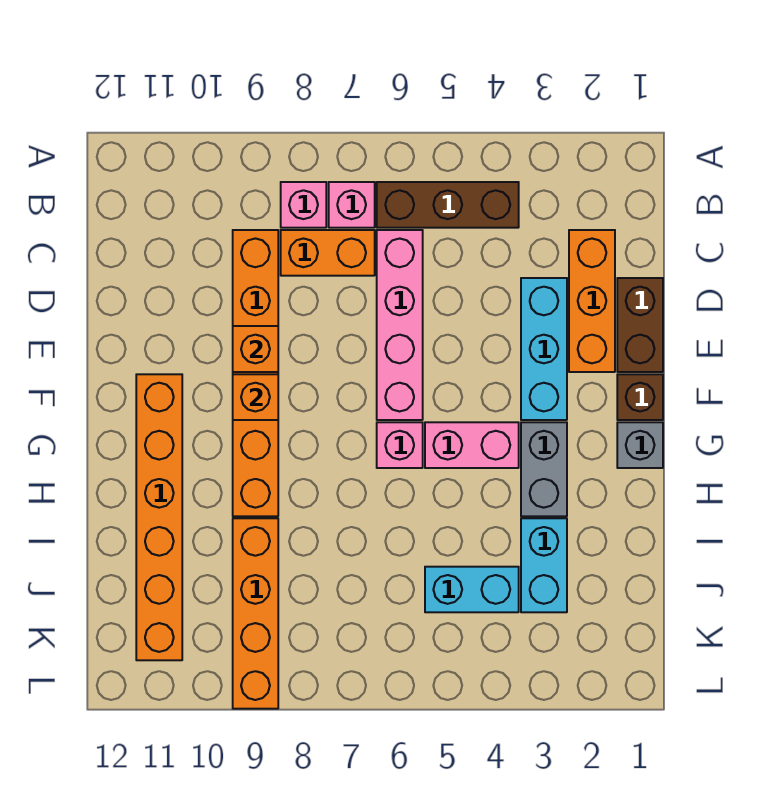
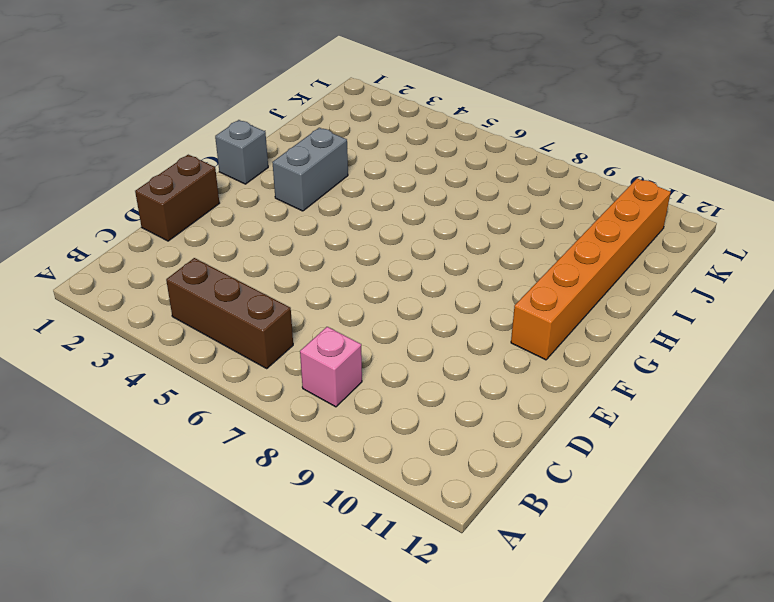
none -> pink 1x1 brick [329,182,375,228]
none -> orange 1x3 brick [569,230,615,372]
none -> pink 1x4 brick [377,230,423,420]

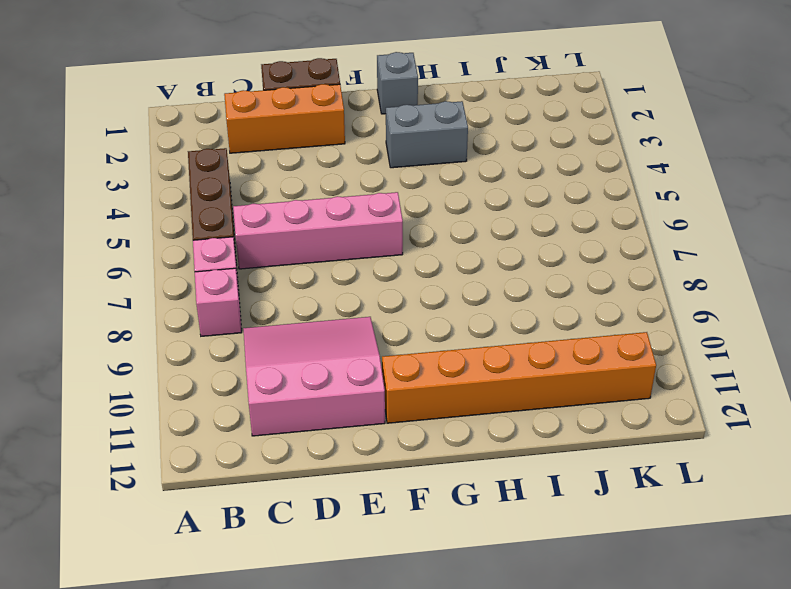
pink 3x3 slope [243,317,385,436] -> orange 1x6 brick [233,230,278,516]
none -> orange 1x2 brick [281,230,375,276]
none -> cyan 1x3 brick [521,278,567,420]
none -> brown 1x1 brick [617,374,663,420]

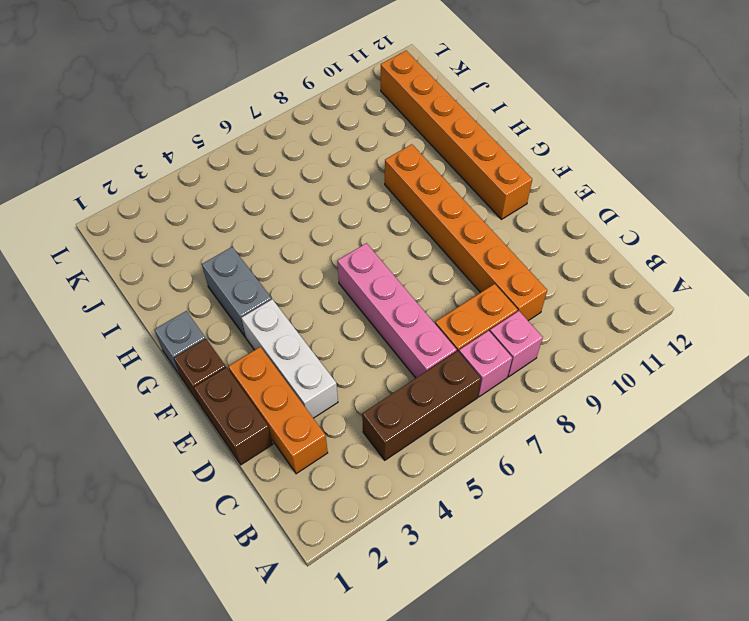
white 1x3 brick [241,299,338,418] -> cyan 1x3 brick [521,278,567,420]
none -> pink 1x2 brick [425,422,519,468]
none -> pink 1x1 brick [377,422,423,468]
none -> cyan 1x2 brick [521,518,567,612]

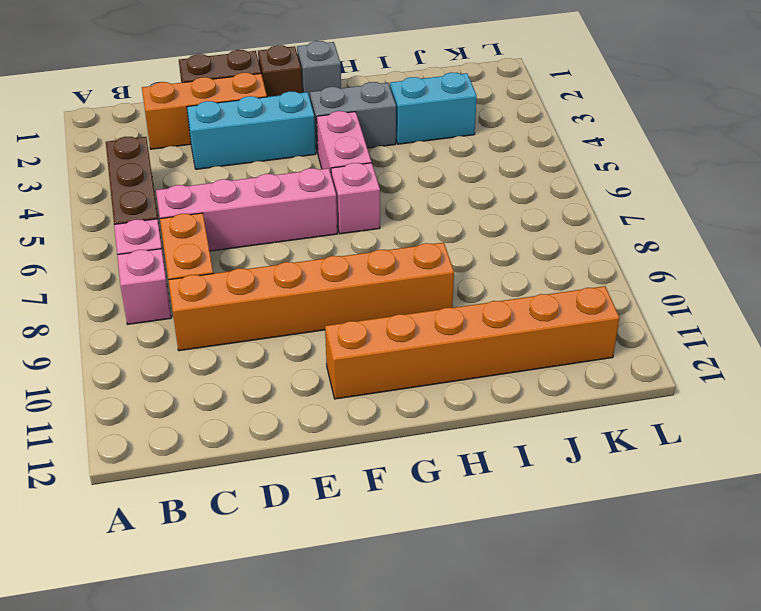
none -> orange 1x4 brick [233,518,278,709]
none -> cyan 1x2 brick [425,567,519,612]
none -> orange 1x1 brick [233,326,278,372]

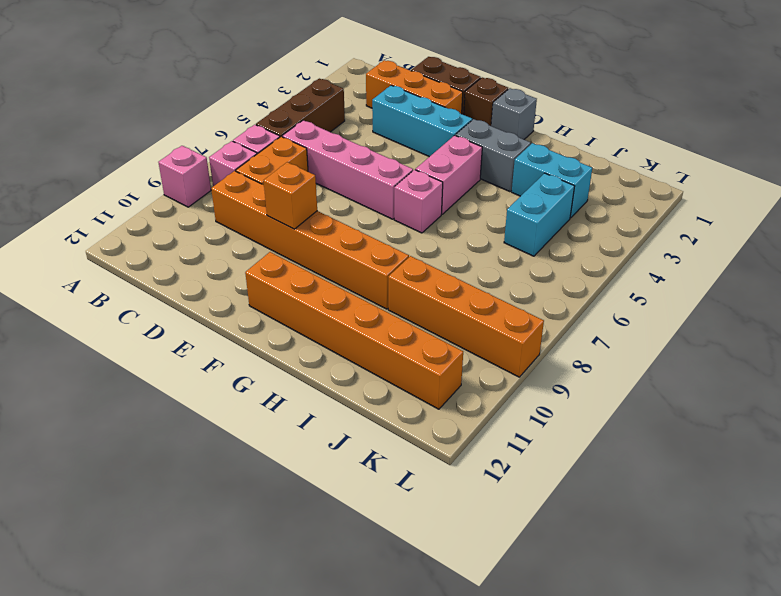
pink 1x1 brick [158,146,211,207] -> none
none -> orange 1x1 brick [233,374,278,420]

